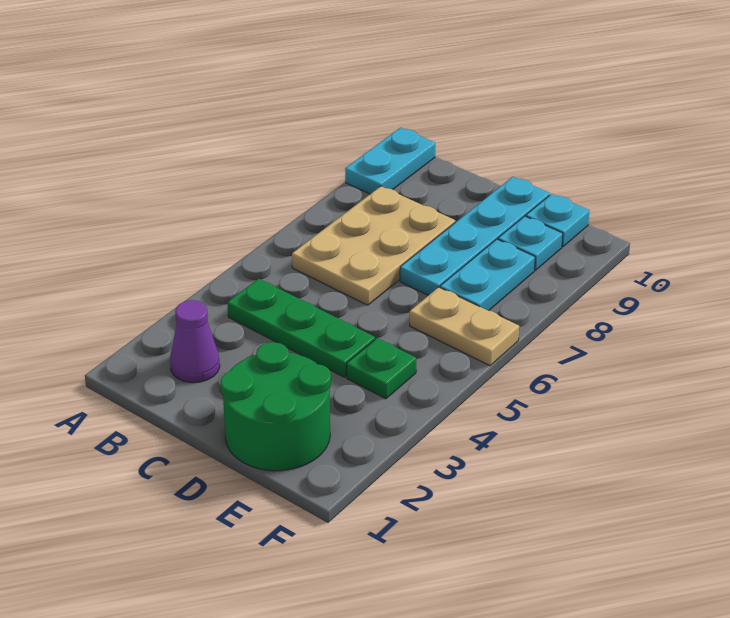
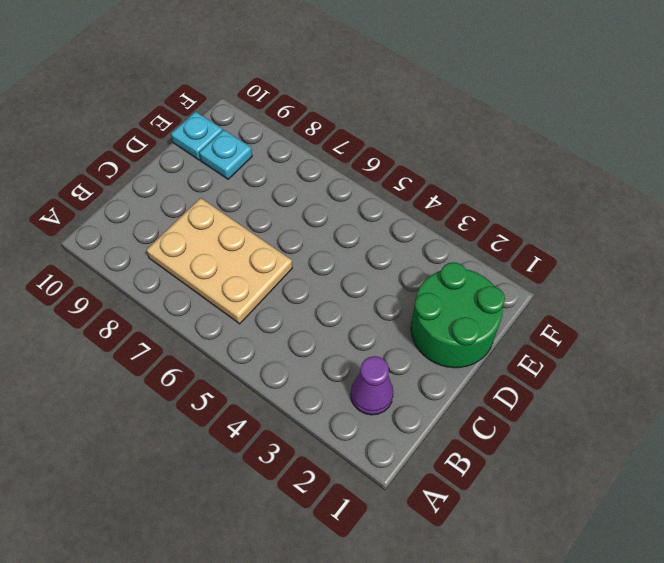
none -> cyan 1x2 plate [345,128,435,194]
none -> green 1x3 plate [227,279,375,377]

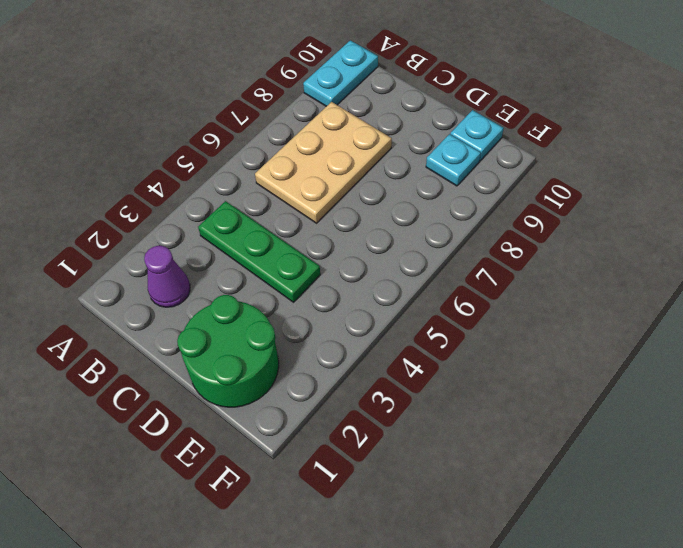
none -> cyan 1x4 plate [400,177,550,295]
none -> green 1x1 plate [346,338,416,399]

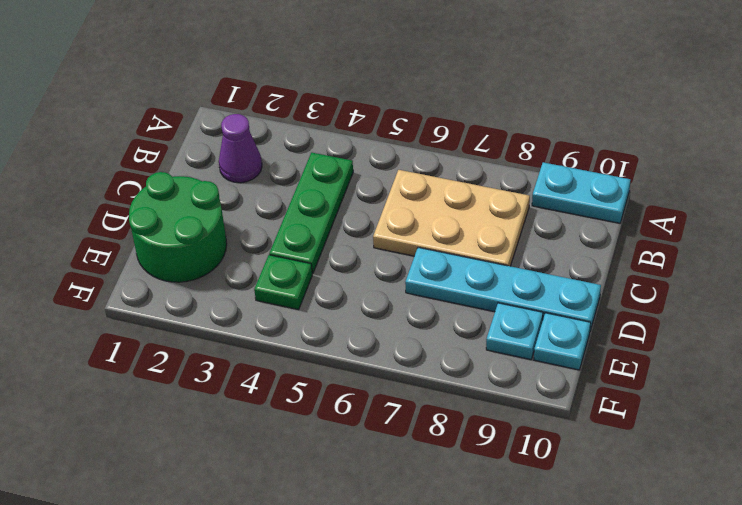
none -> tan 1x2 plate [410,287,519,366]
none -> cyan 1x2 plate [440,239,535,311]

